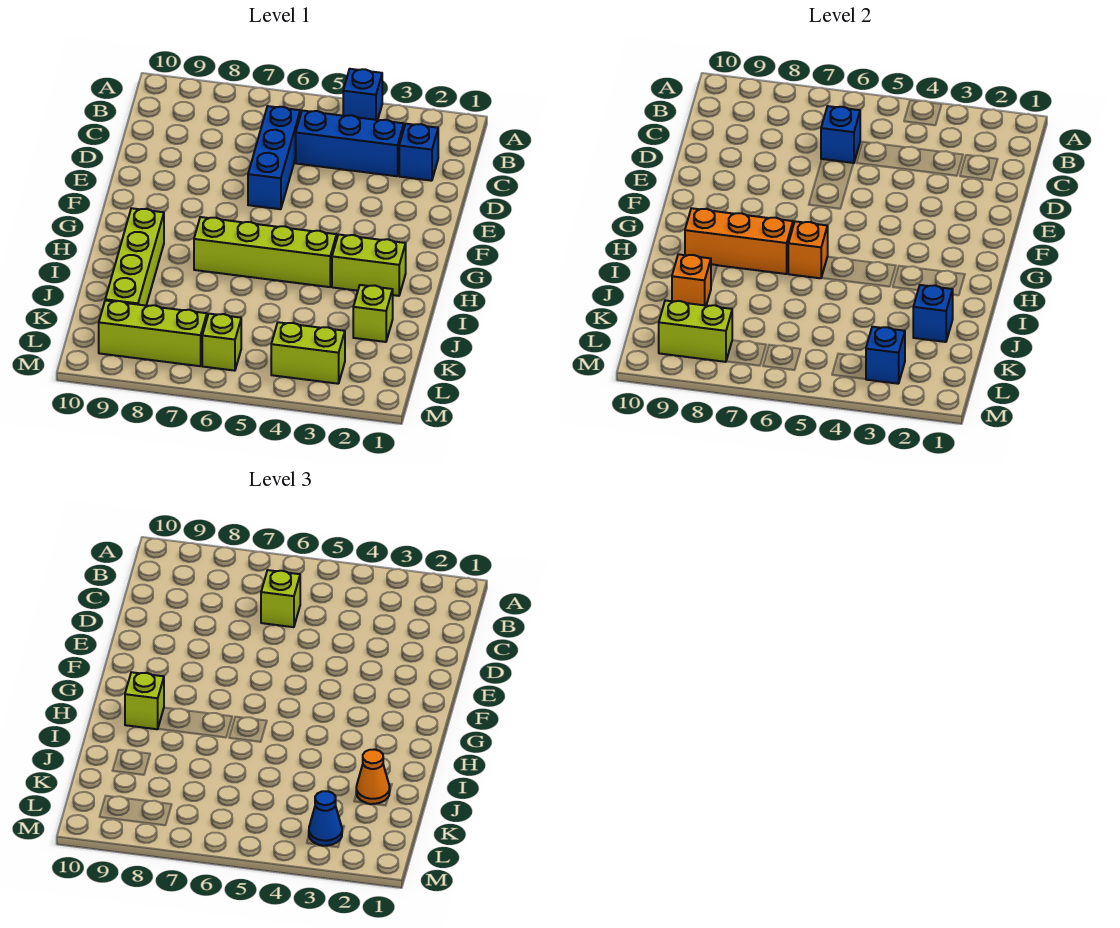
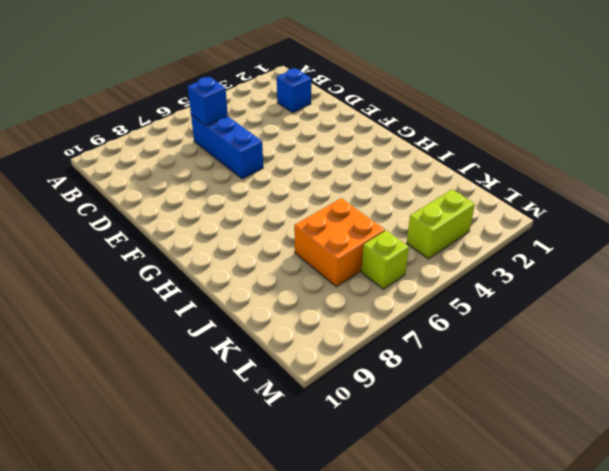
orange 2x2 brick [294,198,385,287] -> none
none -> blue 1x1 brick [343,69,382,120]
none -> blue 1x3 brick [296,111,404,176]
none -> lime 1x2 brick [332,234,406,296]

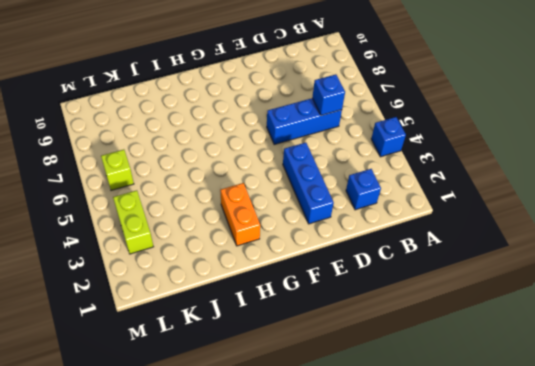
blue 1x3 brick [283,143,334,224] -> blue 1x3 brick moved to [296,111,404,176]
orange 1x2 brick [220,183,260,246] -> lime 1x2 brick [332,234,406,296]
none -> lime 1x4 brick [194,217,337,287]
none -> lime 1x4 brick [105,208,164,306]
none -> lime 1x1 brick [353,285,393,342]

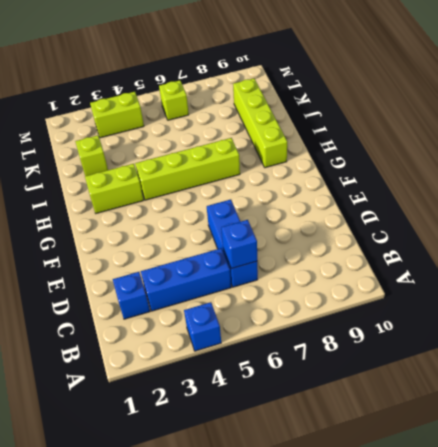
none -> lime 1x3 brick [99,300,207,366]
none -> orange 1x1 brick [788,221,828,278]
none -> orange 1x3 brick [685,208,793,274]

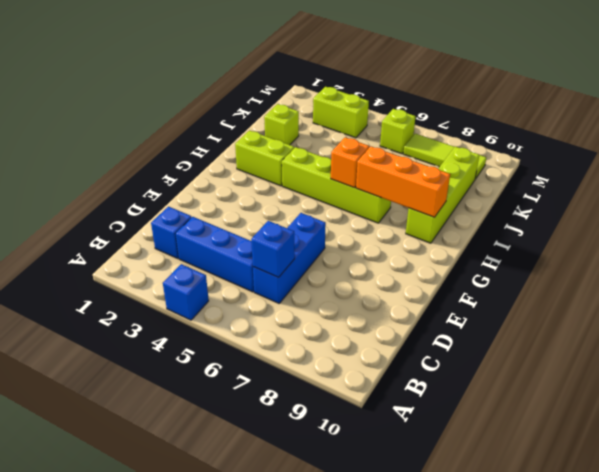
lime 1x3 tile [403,134,486,179] -> lime 1x3 brick [99,300,207,366]
none -> blue 1x1 brick [913,285,953,342]
none -> orange 1x1 brick [672,254,711,306]
none -> blue 1x1 brick [866,327,905,384]

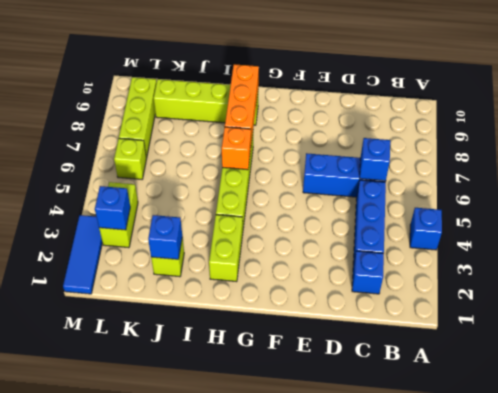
blue 1x3 tile [63,215,102,294] -> none
none -> orange 1x1 brick [672,254,711,306]
none -> lime 1x2 brick [659,300,732,362]
none -> lime 1x1 brick [261,570,300,627]

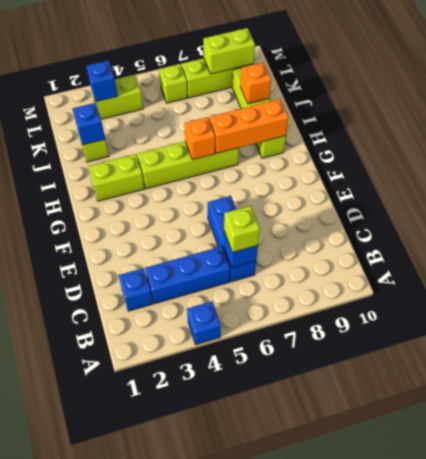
none -> lime 1x1 brick [125,672,164,729]
none -> orange 1x1 cone [356,749,390,804]
none -> blue 1x1 cone [309,791,342,846]

